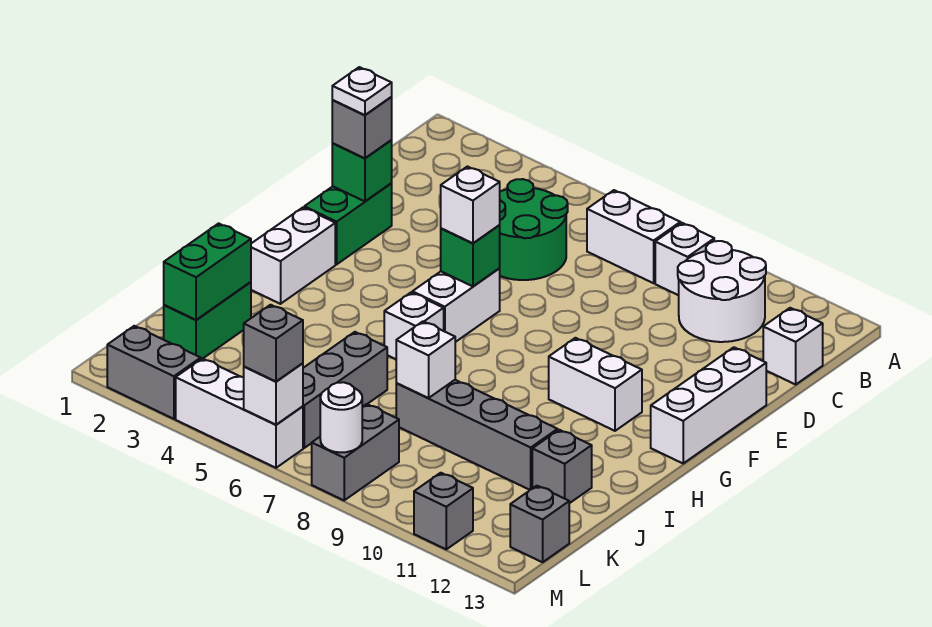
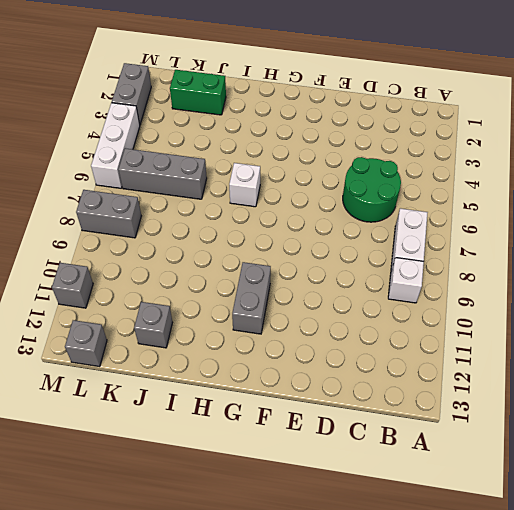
grey 1x2 brick [232,262,271,334] -> white 1x2 brick [549,338,642,431]
none -> white 2x2 round brick [678,241,766,342]
none -> white 1x1 brick [763,308,823,384]
none -> green 1x2 brick [304,184,392,264]
none -> white 1x3 brick [651,347,766,463]

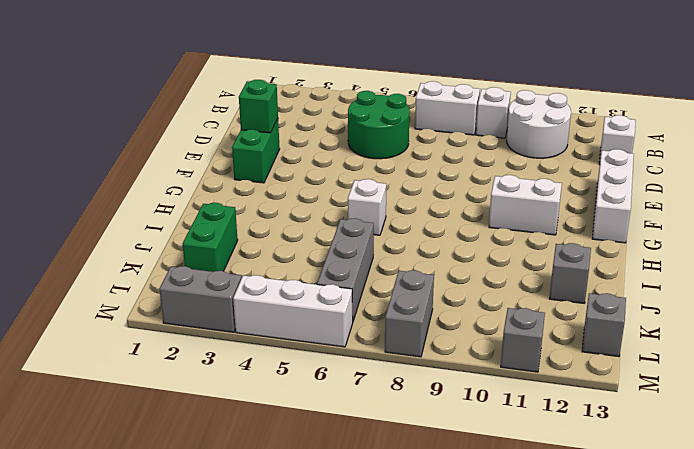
none -> white 1x2 brick [412,268,500,342]
none -> white 1x2 brick [251,207,335,304]
none -> grey 1x4 brick [396,380,558,490]
none -> green 1x1 brick [441,225,500,286]

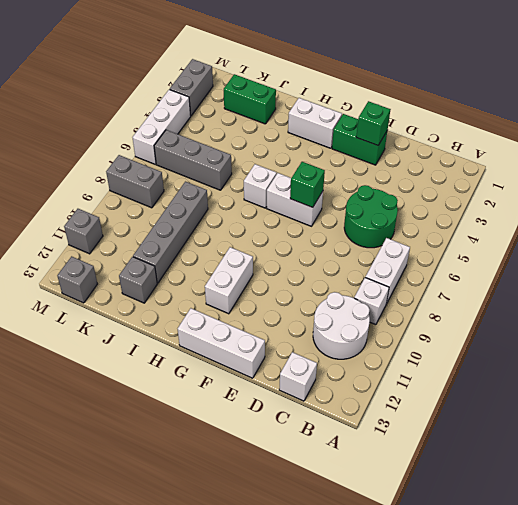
none -> green 1x2 brick [164,223,251,320]
none -> white 1x1 brick [396,321,455,398]
none -> white 1x1 brick [244,363,303,425]
none -> white 1x1 round brick [320,382,362,453]

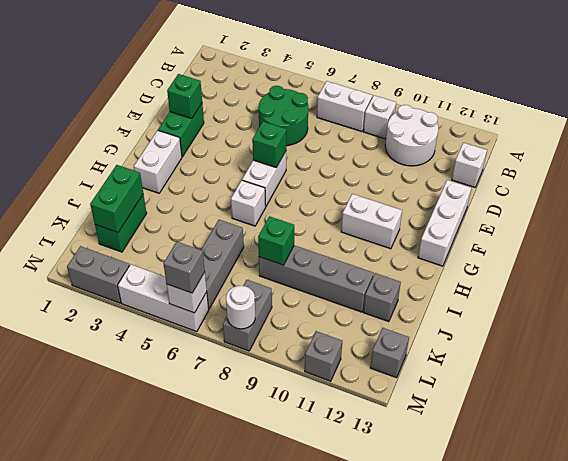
green 1x1 brick [258,216,294,265] -> white 1x1 brick [396,321,455,398]
none -> grey 1x1 brick [332,97,392,158]
none -> white 1x1 brick [441,167,500,243]
none -> white 1x1 plate [332,67,392,115]

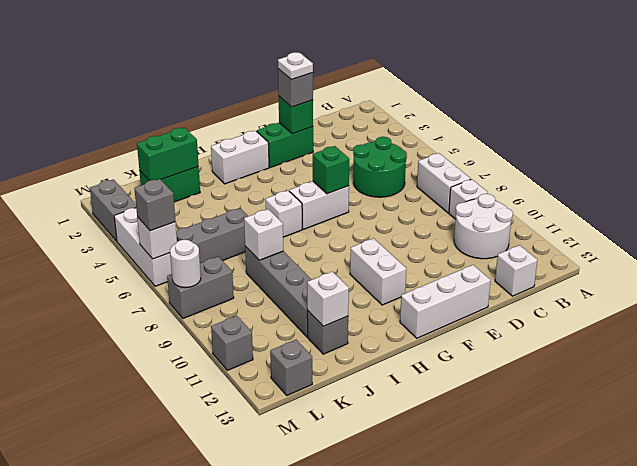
white 1x1 brick [307,272,349,326] -> white 1x1 brick moved to [441,167,500,243]

